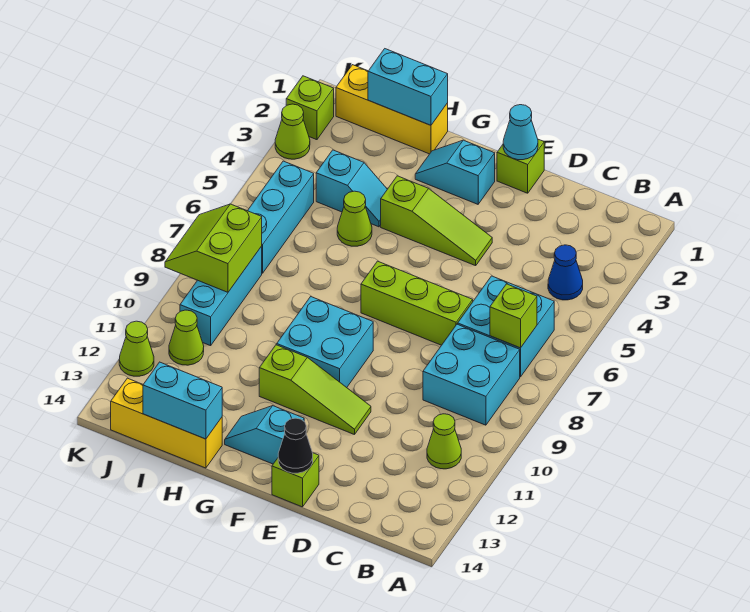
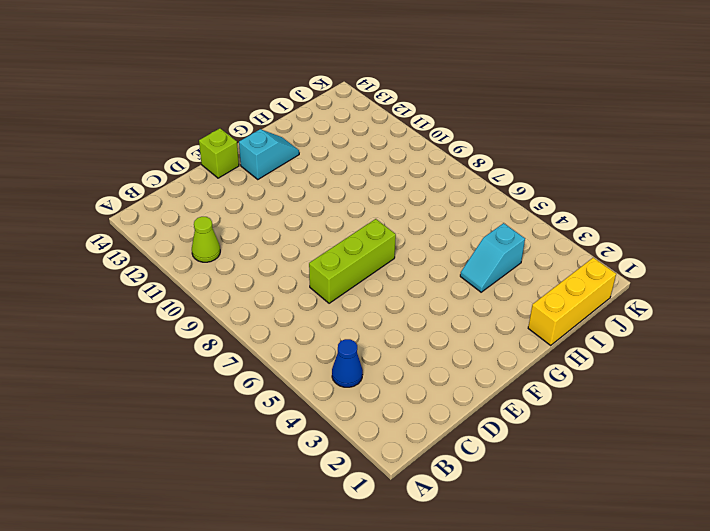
none -> cyan 2x2 brick [458,276,554,377]
none -> cyan 2x2 brick [423,324,520,425]
none -> lime 1x1 brick [497,139,544,193]

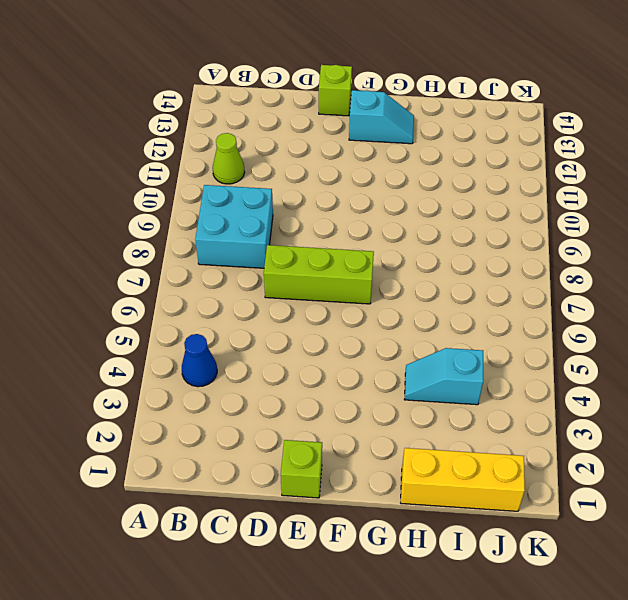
none -> cyan 2x2 brick [458,276,554,377]
none -> lime 1x3 slope [381,176,492,266]
none -> lime 1x3 slope [259,345,371,435]

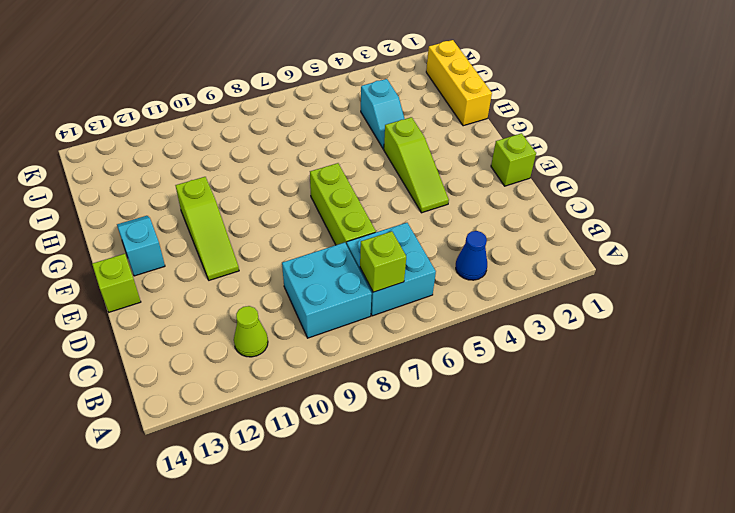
none -> cyan 1x2 slope [415,140,495,204]
none -> cyan 2x2 brick [277,297,373,388]
none -> lime 1x1 cone [337,191,372,246]

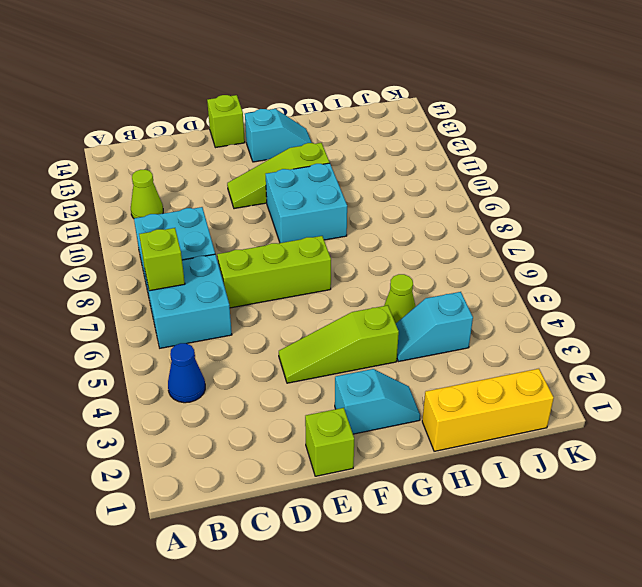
none -> yellow 1x3 brick [111,378,222,468]
none -> cyan 1x3 brick [248,161,314,273]
none -> cyan 1x3 brick [180,246,262,346]

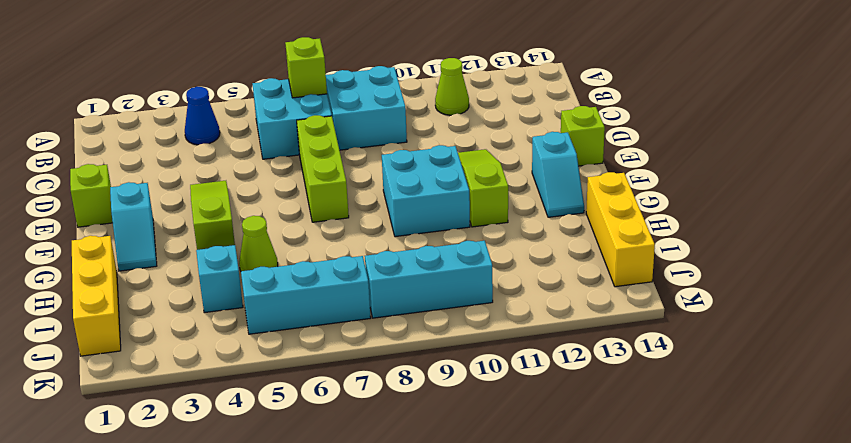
none -> lime 1x1 cone [169,310,204,365]
none -> lime 1x1 brick [286,76,334,140]
none -> lime 1x1 cone [275,104,310,159]

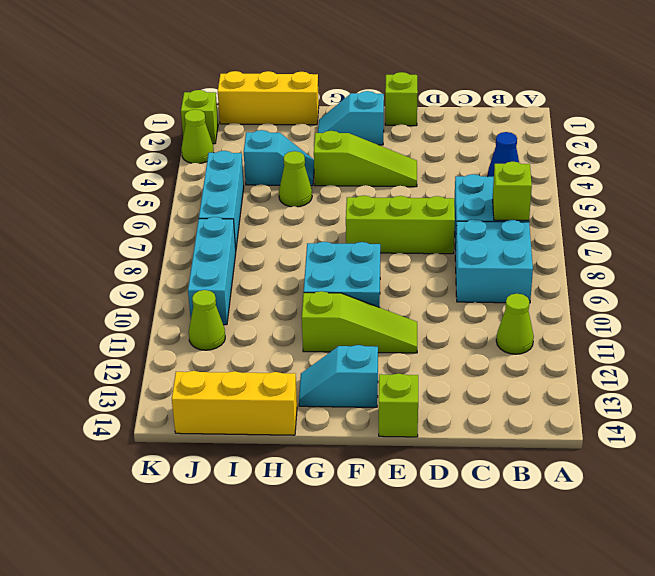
none -> lime 1x1 cone [119,321,154,376]
none -> cyan 1x1 cone [503,105,538,160]
none -> black 1x1 cone [278,418,313,473]

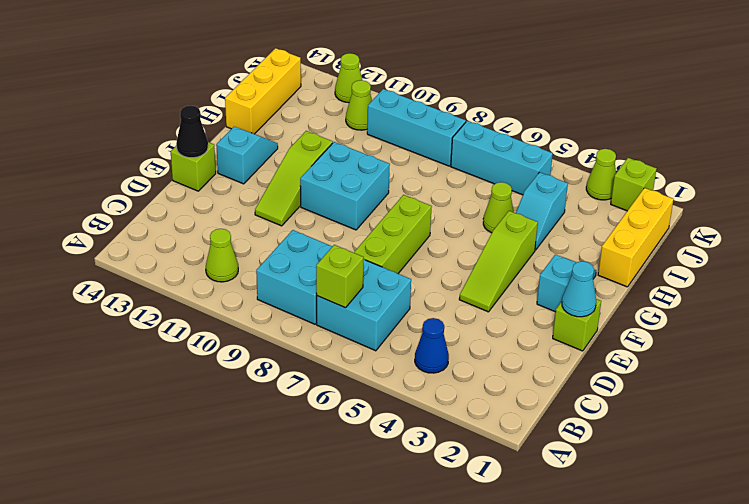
none -> cyan 1x2 brick [368,49,448,125]
none -> cyan 1x2 brick [143,362,222,439]
none -> lime 2x2 slope [165,204,262,292]

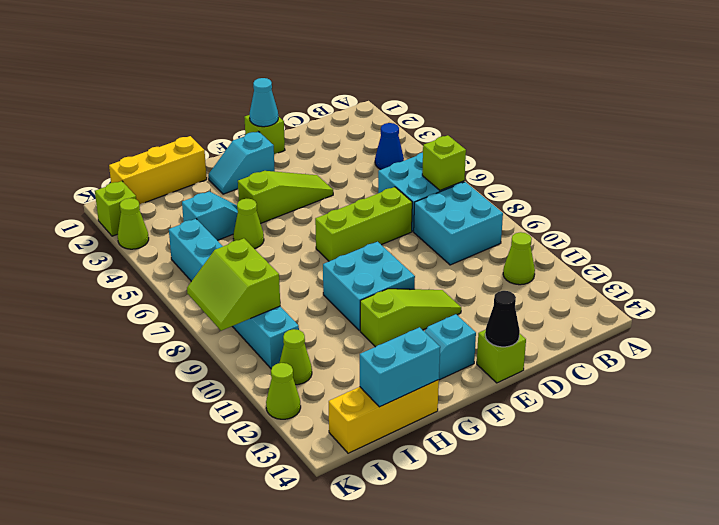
none -> cyan 1x2 brick [368,49,448,125]

